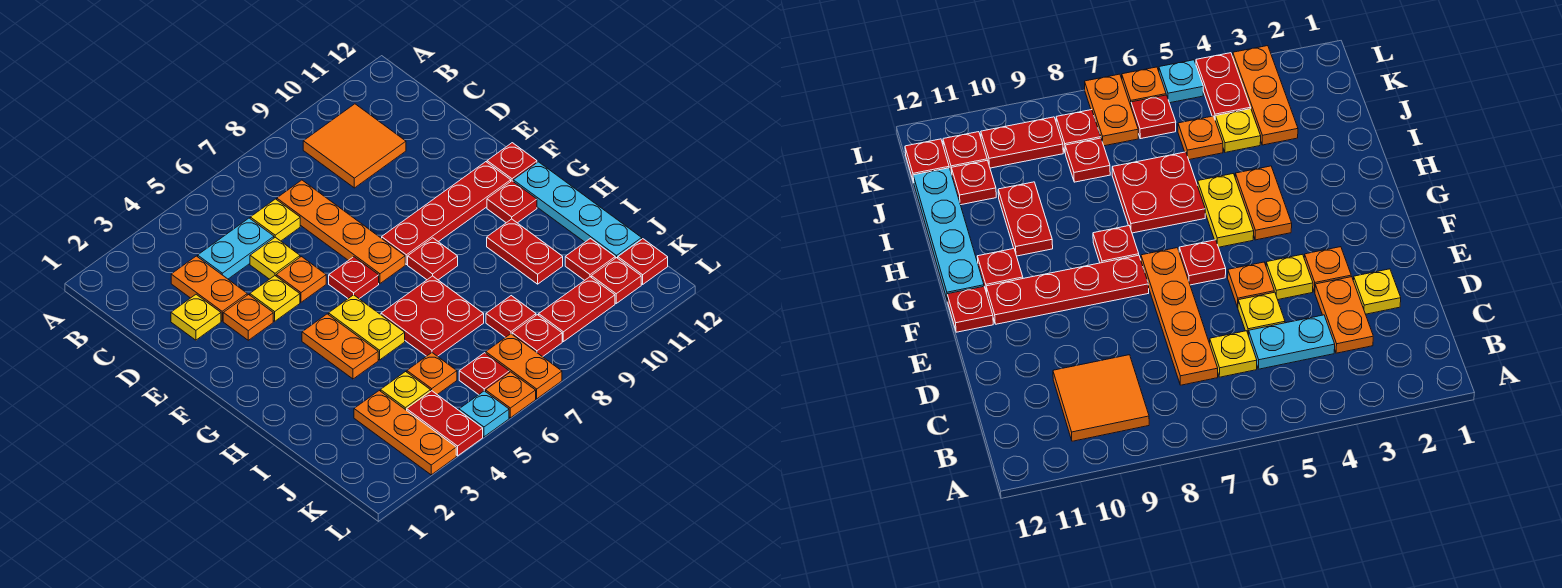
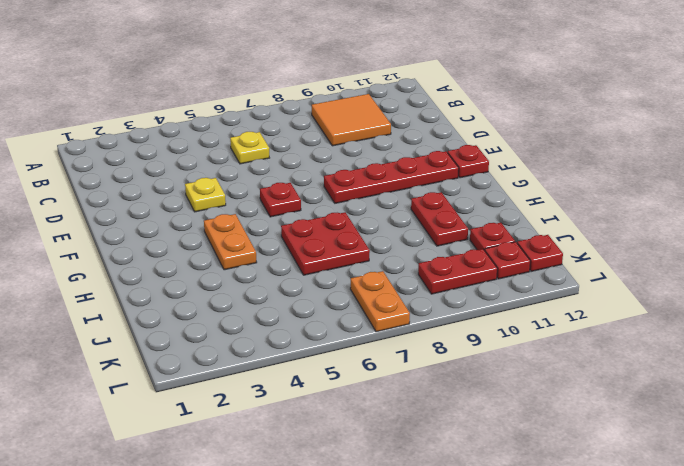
none -> orange 1x2 plate [171,256,247,321]
none -> cyan 1x2 plate [198,218,274,279]
none -> orange 1x4 plate [277,180,405,283]
none -> yellow 1x1 plate [171,294,221,340]

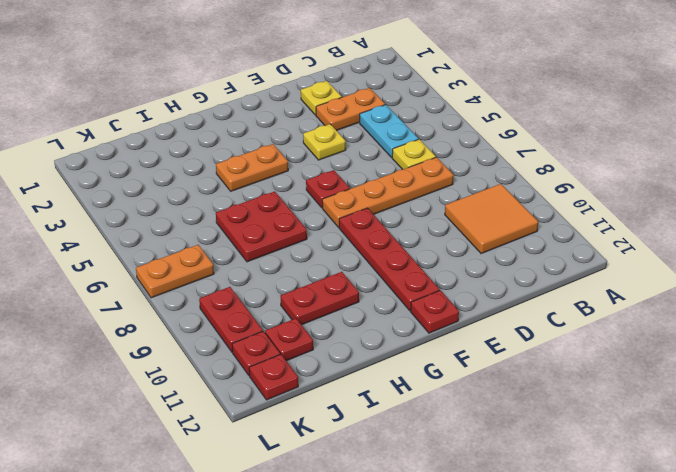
none -> yellow 1x1 plate [250,237,300,279]
none -> orange 1x1 plate [223,295,273,340]
none -> orange 1x1 plate [276,257,326,302]
none -> yellow 1x2 plate [329,295,405,360]

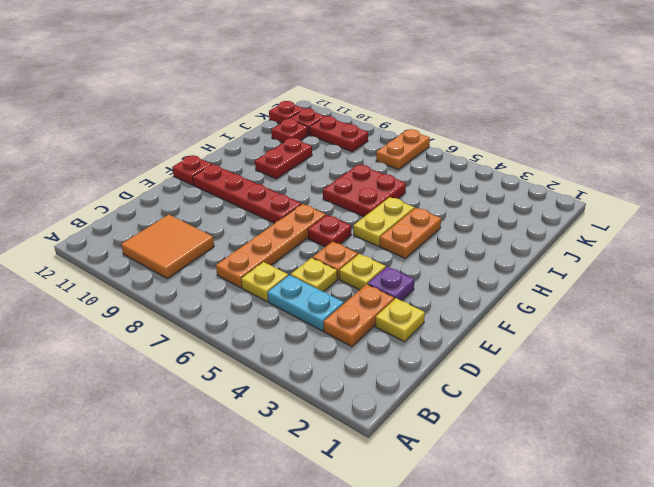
purple 1x1 plate [368,267,415,301] -> orange 1x1 plate [223,295,273,340]
none -> red 1x1 plate [408,238,458,280]
none -> red 1x1 plate [487,181,537,223]
none -> cyan 1x4 plate [513,162,642,258]
none -> orange 1x3 plate [354,391,456,475]

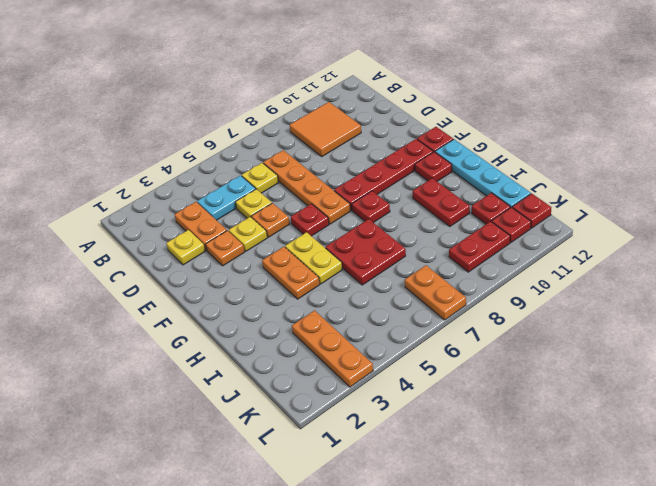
none -> yellow 1x1 plate [381,372,431,410]
none -> orange 1x1 plate [407,353,457,395]
none -> red 1x1 plate [486,296,536,337]
none -> red 1x2 plate [407,391,483,456]

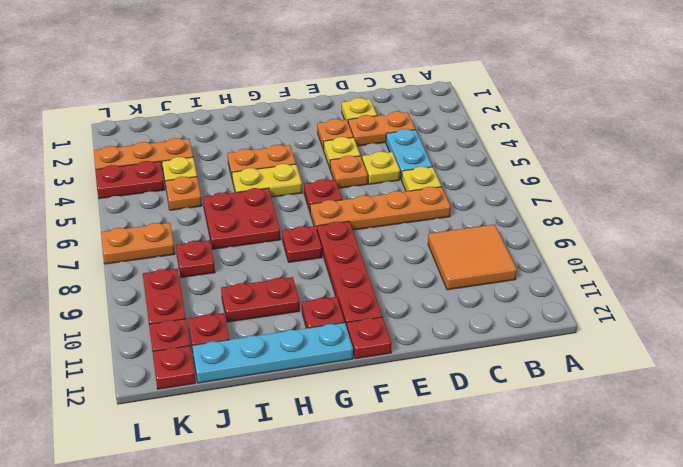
none -> red 1x1 plate [459,353,509,395]
none -> red 1x1 plate [512,315,562,357]
none -> cyan 1x1 plate [459,391,509,437]
none -> orange 1x1 plate [486,372,536,418]

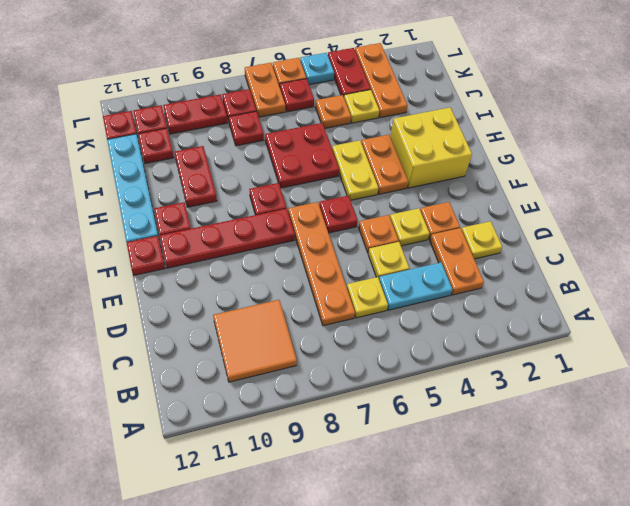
yellow 2x2 brick [390,107,472,188] -> none

